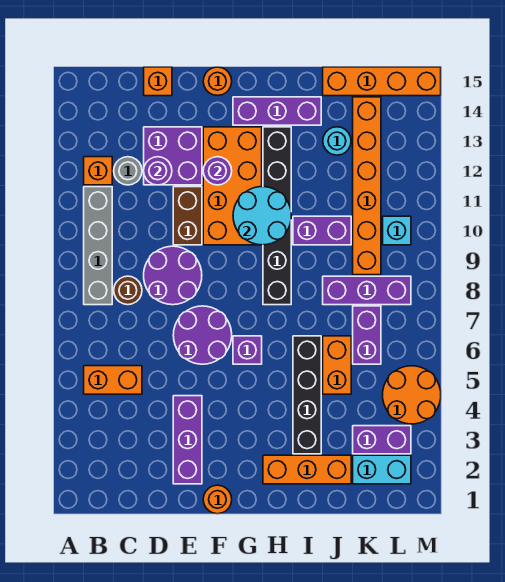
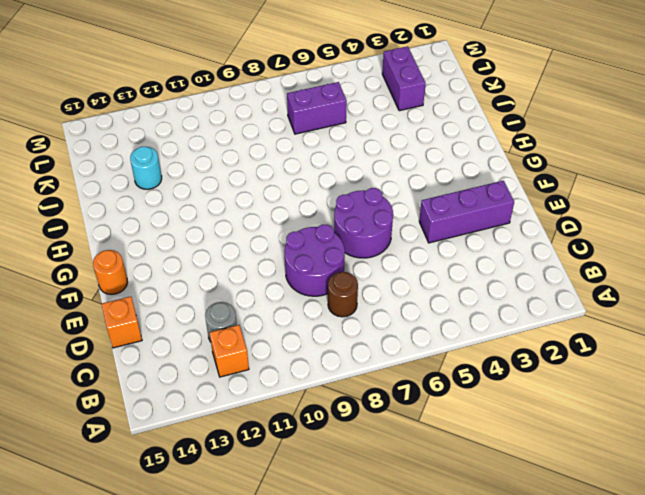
none -> orange 1x2 brick [84,366,142,394]
none -> grey 1x4 brick [84,187,112,305]
none -> purple 2x2 brick [144,127,202,185]
none -> brown 1x2 brick [173,187,202,245]

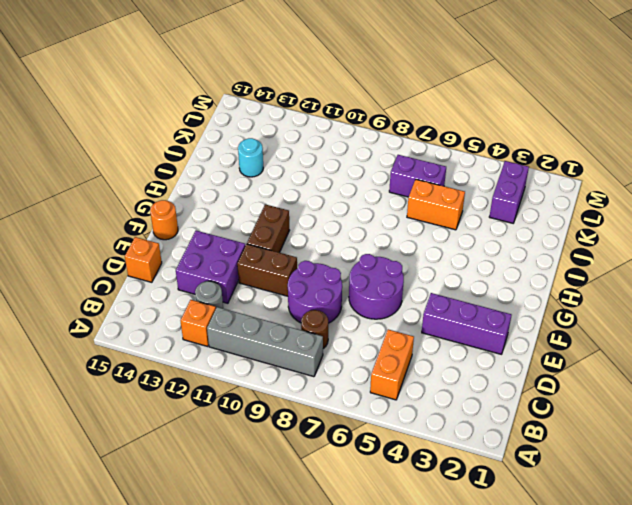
brown 1x2 brick [247,204,290,253] -> orange 2x4 brick [203,127,262,245]
none -> orange 1x1 round brick [203,485,232,514]
none -> purple 1x1 brick [233,336,262,364]
none -> purple 1x3 brick [233,97,321,125]
none -> orange 1x3 brick [263,455,351,484]

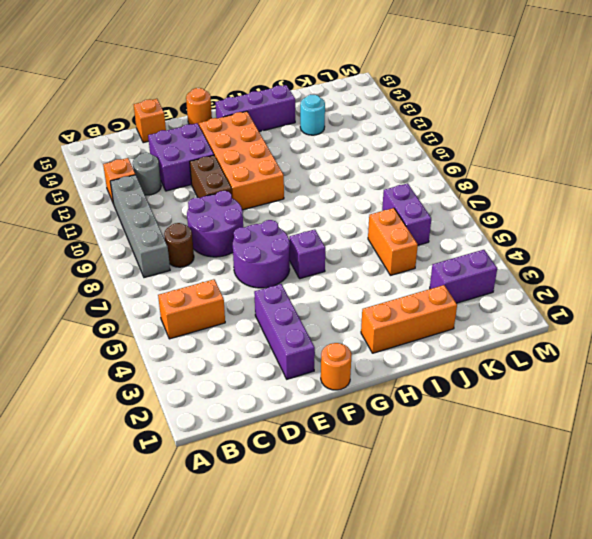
none -> black 1x6 brick [263,127,291,305]
none -> black 1x4 brick [293,336,321,454]
none -> purple 1x2 brick [293,216,351,245]
none -> purple 1x3 brick [323,276,411,305]

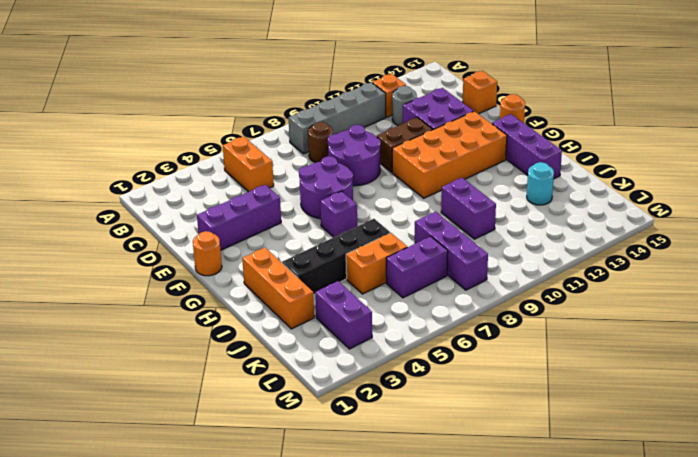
none -> black 1x6 brick [263,127,291,305]
none -> orange 1x4 brick [323,67,441,96]
none -> cyan 1x2 brick [353,455,411,484]
none -> orange 1x6 brick [353,97,381,275]

